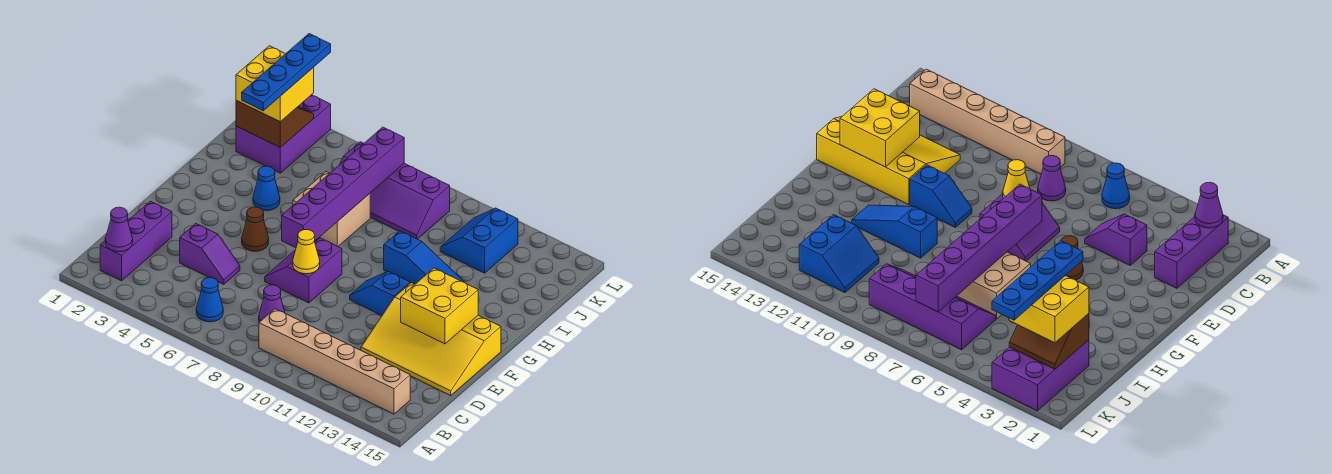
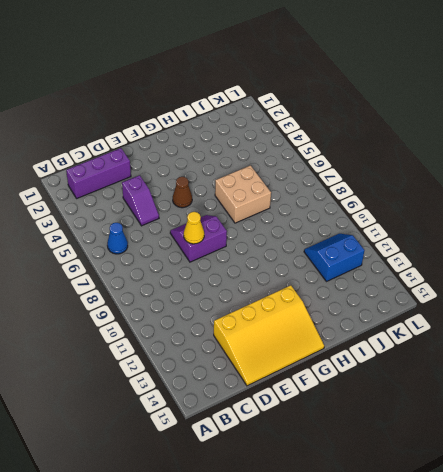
yellow 3x4 slope [214,285,324,386] -> yellow 3x4 slope turned to [361,283,501,395]
none -> tan 1x6 brick [259,309,410,414]
none -> purple 1x1 cone [259,285,285,322]
none -> blue 1x2 slope [350,271,410,315]

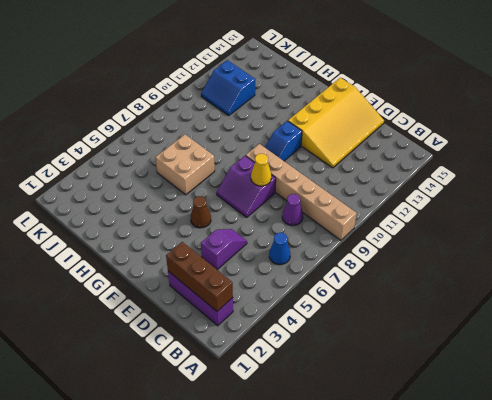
tan 1x6 brick [246,144,357,240] -> tan 1x6 brick turned to [259,309,410,414]
brown 1x3 brick [166,242,233,311] -> purple 1x1 cone [106,207,133,252]
none -> blue 1x1 cone [253,166,280,211]
none -> blue 1x3 slope [384,231,464,284]
none -> purple 2x3 brick [236,95,331,173]

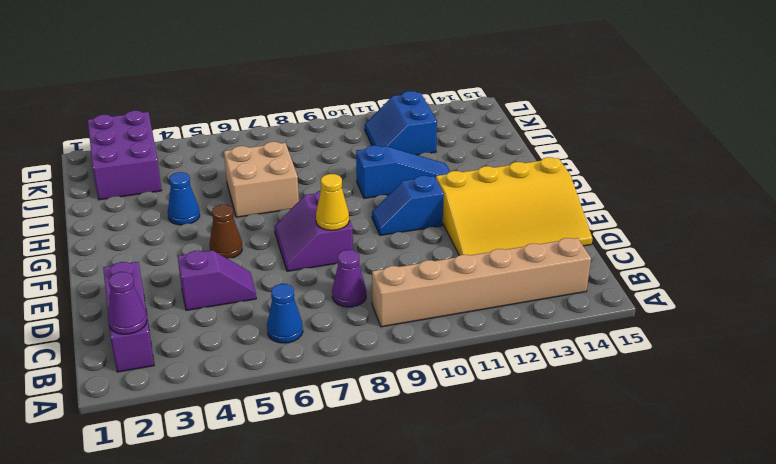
none -> purple 2x4 slope [340,142,450,239]
none -> yellow 2x2 brick [401,268,478,344]
none -> purple 1x6 brick [282,127,404,248]

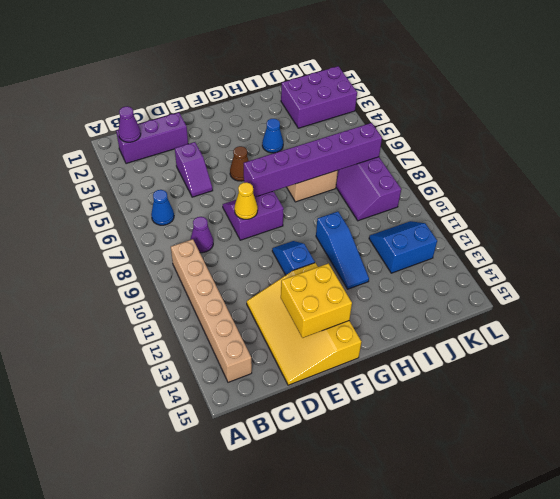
none -> brown 2x2 slope [236,101,314,148]
none -> yellow 2x2 brick [236,46,314,122]
none -> blue 1x4 plate [242,34,331,111]

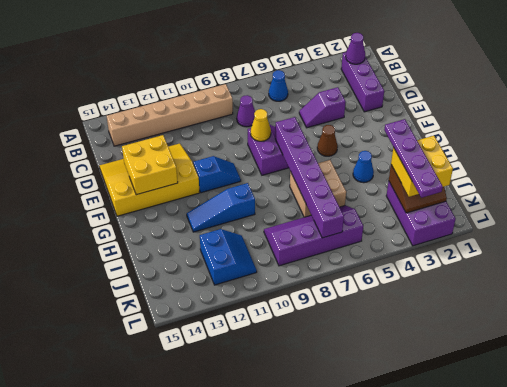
purple 1x4 plate [384,119,443,198] -> blue 1x4 plate [242,34,331,111]

